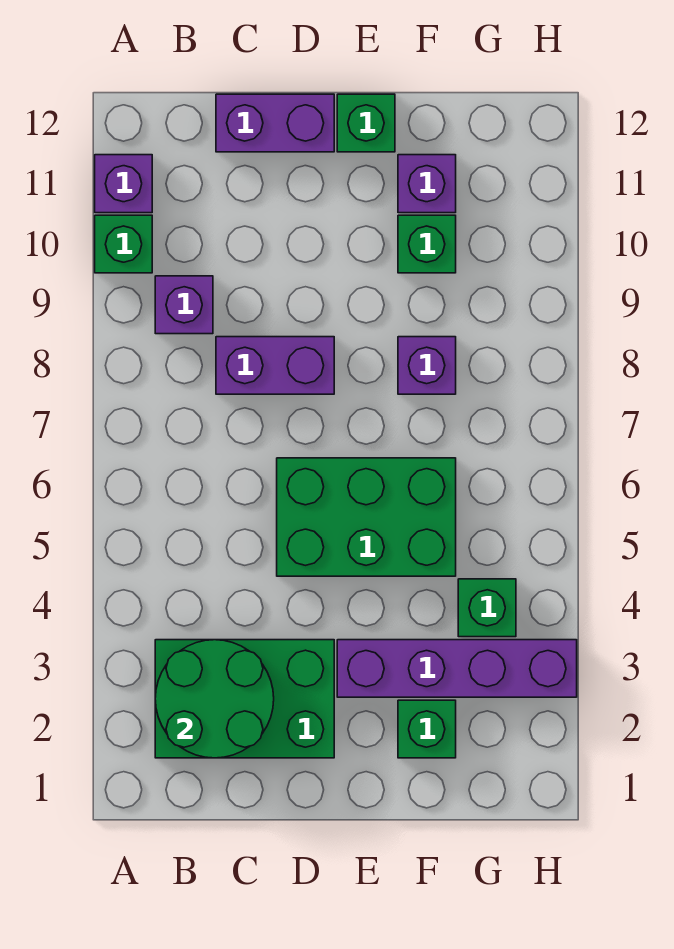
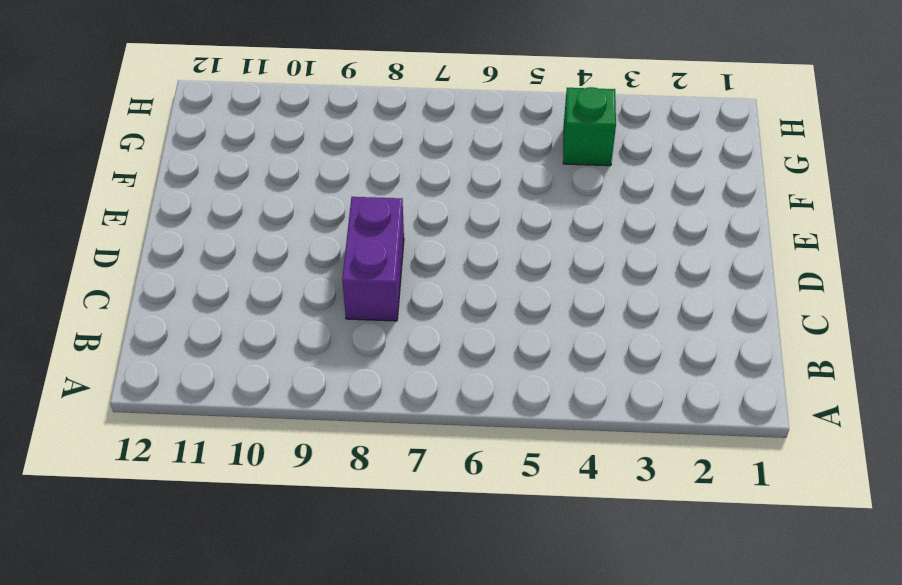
none -> green 1x1 brick [95,215,152,273]
none -> purple 1x1 brick [95,155,152,213]
none -> green 2x3 brick [155,640,334,758]

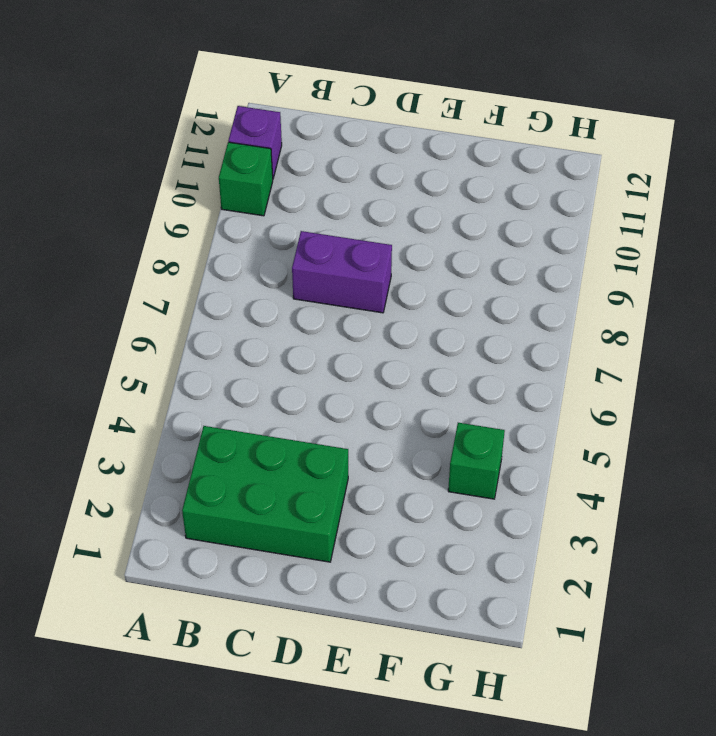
none -> purple 1x1 brick [155,276,213,334]
none -> purple 1x2 brick [216,94,334,152]
none -> green 2x3 brick [277,458,456,576]

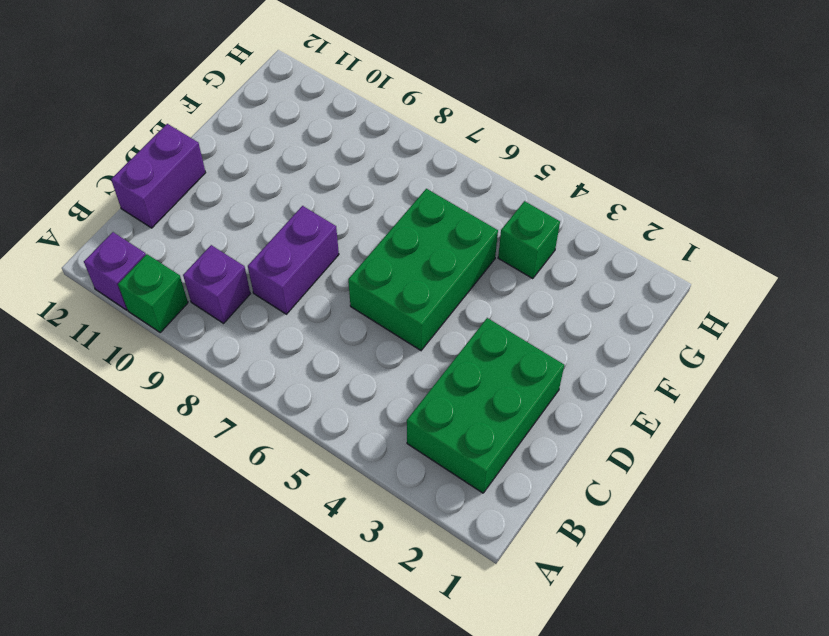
none -> purple 1x4 brick [337,640,577,697]
none -> green 1x1 brick [337,94,395,152]
none -> green 1x1 brick [398,700,456,758]

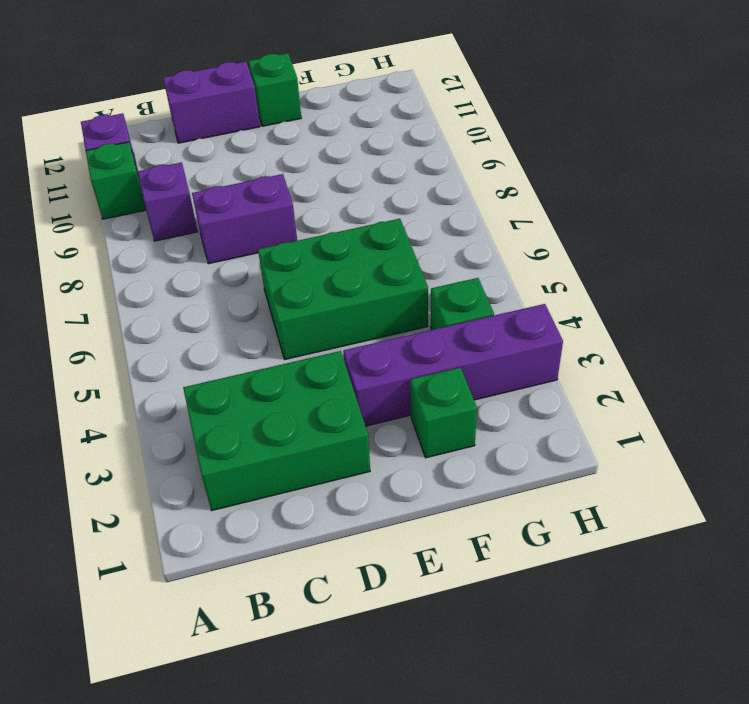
none -> purple 1x1 brick [398,337,456,394]
none -> green 1x1 brick [398,215,456,273]
none -> purple 1x1 brick [398,155,456,213]

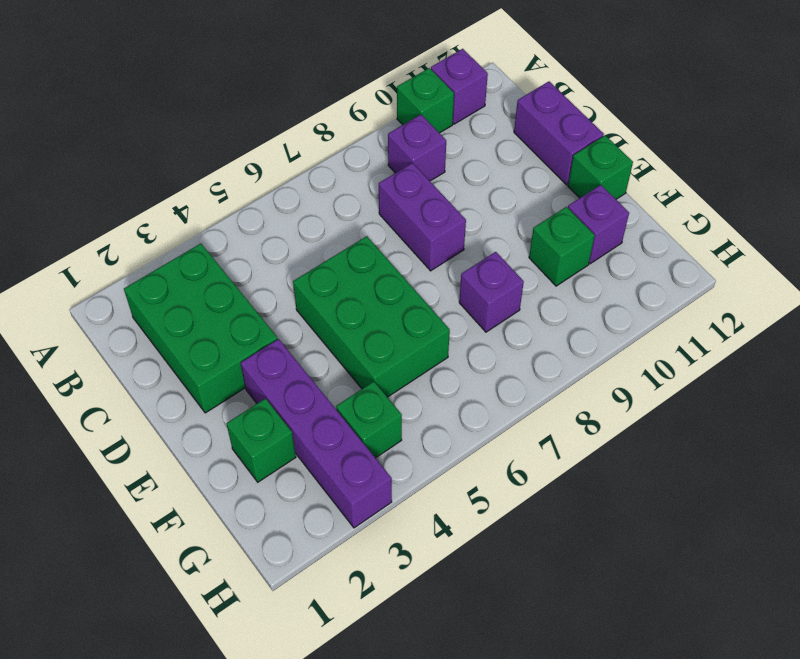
none -> green 2x2 round brick [155,640,274,758]

